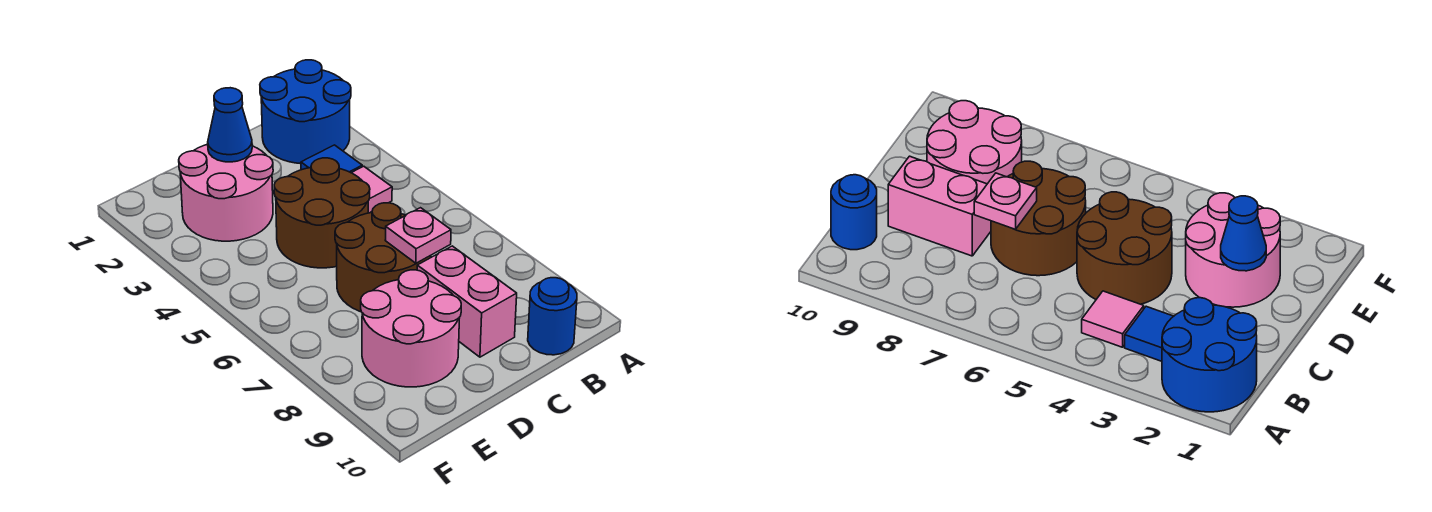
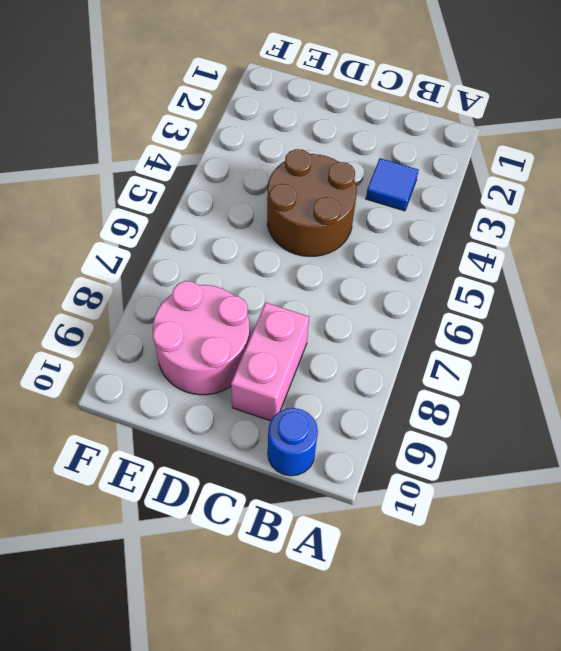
none -> blue 2x2 round brick [260,60,351,164]
none -> pink 1x1 tile [352,166,392,213]

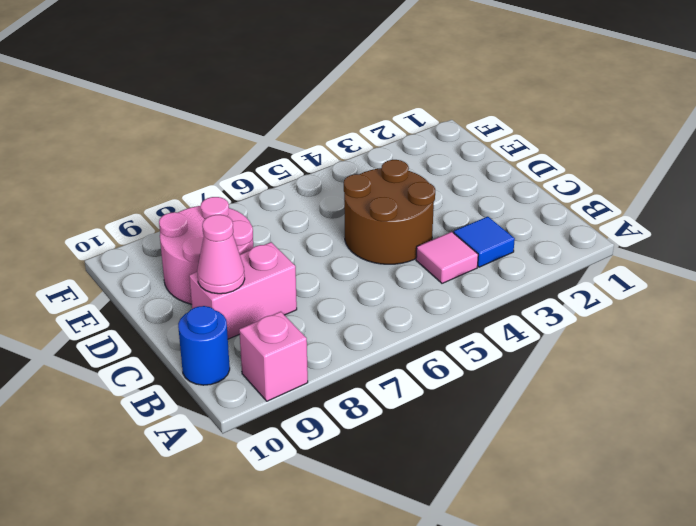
pink 1x1 brick [239,312,308,401] -> none
pink 1x1 cone [197,215,245,294] -> none
none -> blue 2x2 round brick [260,60,351,164]
none -> brown 2x2 round brick [335,203,431,312]

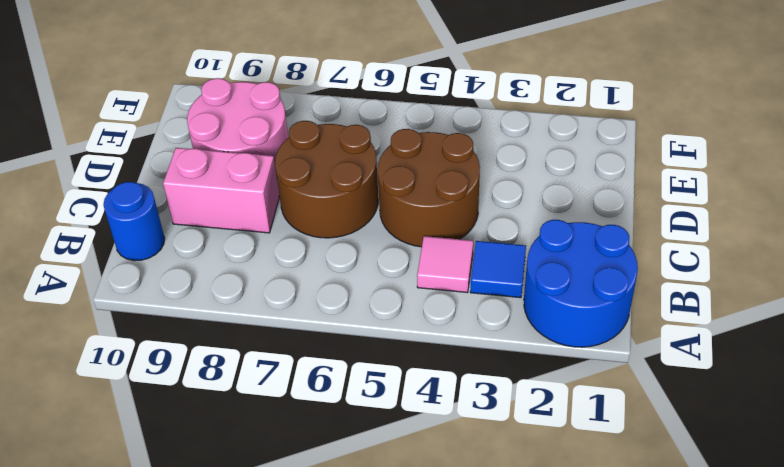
none -> pink 2x2 round brick [179,144,273,241]
none -> pink 1x1 plate [385,208,451,263]

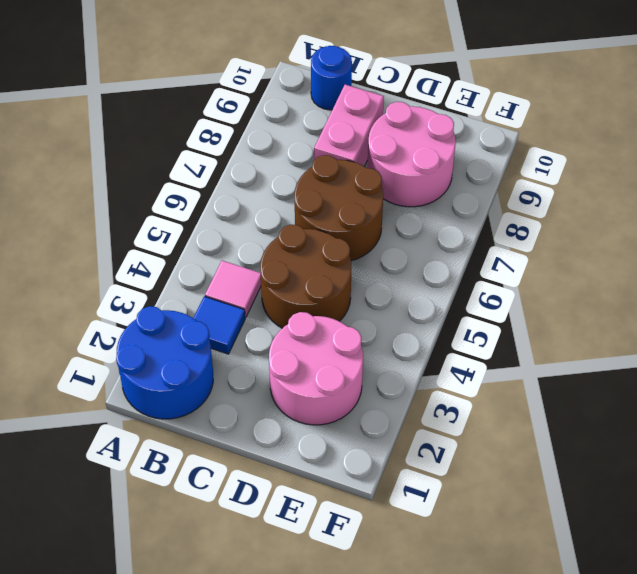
none -> pink 1x1 plate [385,208,451,263]
none -> blue 1x1 cone [208,88,252,162]

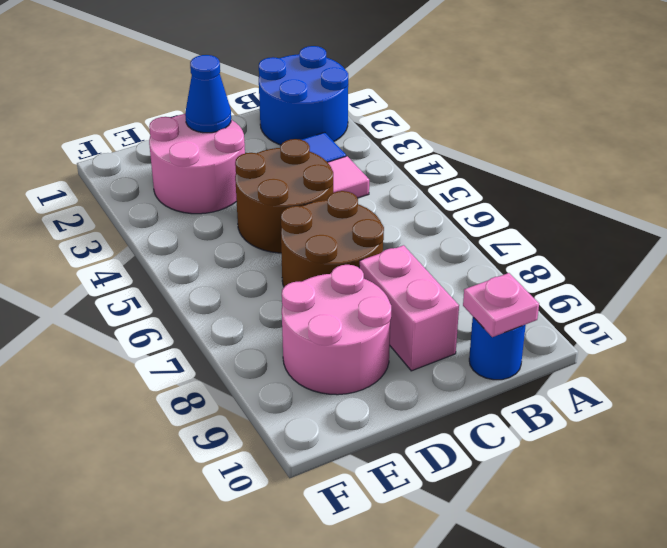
pink 1x1 plate [463,273,539,337] -> pink 1x1 plate moved to [385,208,451,263]

